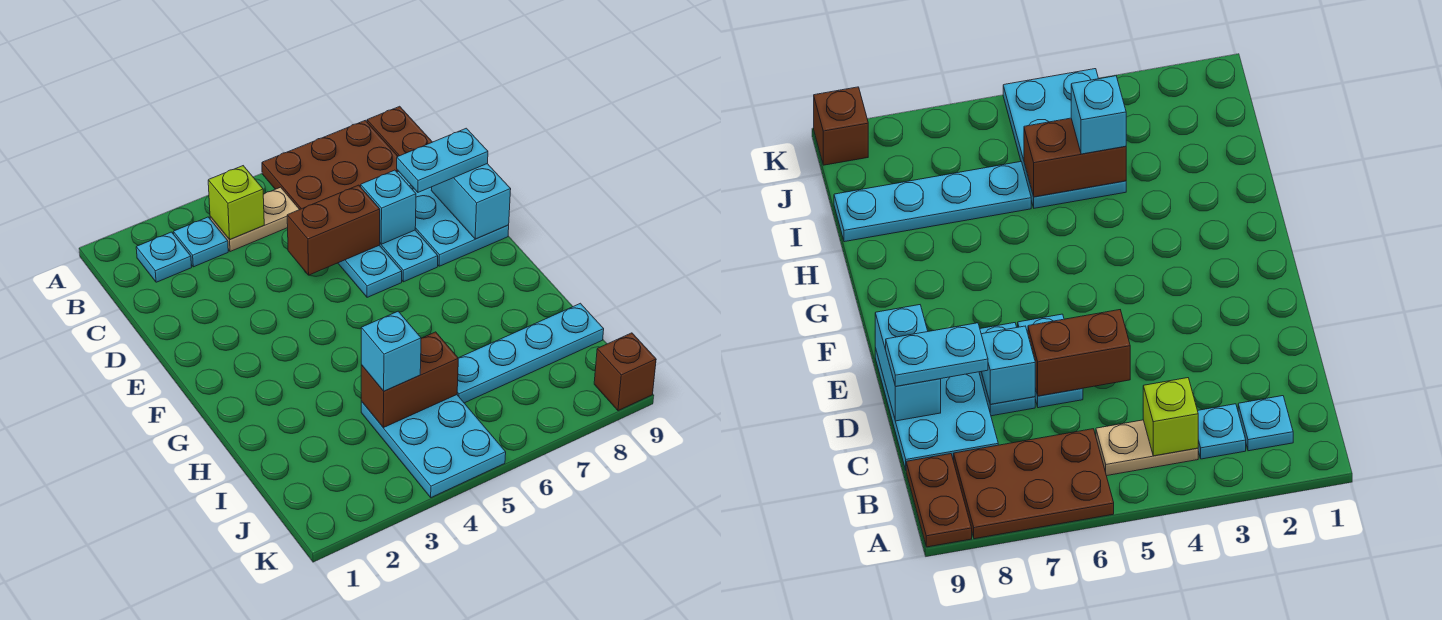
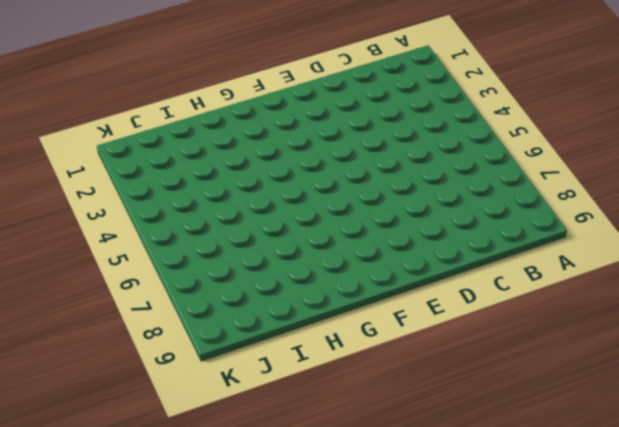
none -> brown 2x3 plate [262,120,398,209]
none -> brown 1x2 plate [367,106,432,156]
none -> cyan 1x1 plate [136,232,192,282]

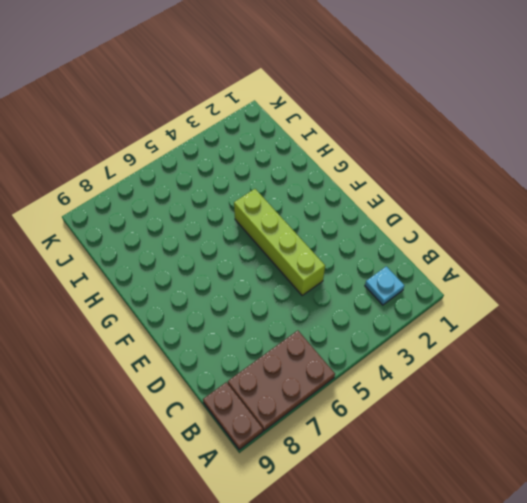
lime 1x4 brick [234,189,325,296] -> none
none -> cyan 1x1 plate [173,217,228,267]
none -> tan 1x2 plate [210,187,300,252]
none -> cyan 2x3 plate [397,171,509,266]

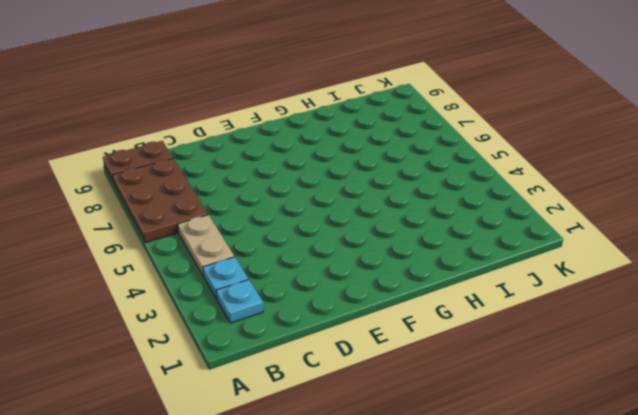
none -> cyan 2x3 plate [397,171,509,266]
none -> cyan 1x2 plate [338,245,402,297]
none -> cyan 1x2 plate [380,230,438,282]

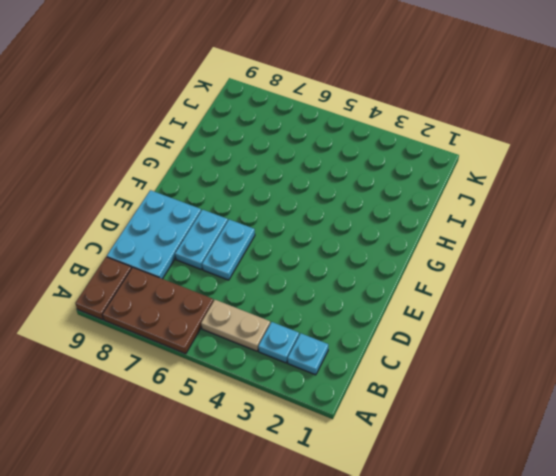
none -> cyan 2x3 plate [361,395,506,497]
none -> cyan 1x4 plate [457,303,604,403]
none -> brown 1x1 brick [594,333,656,411]

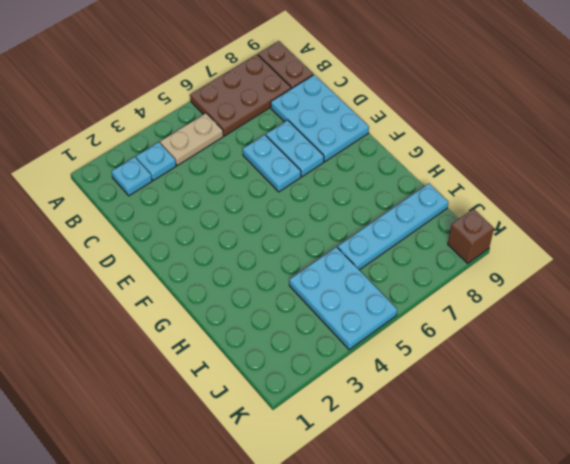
none -> lime 1x1 brick [208,166,264,240]
none -> brown 1x2 brick [287,185,380,275]
none -> cyan 1x1 brick [361,170,416,244]

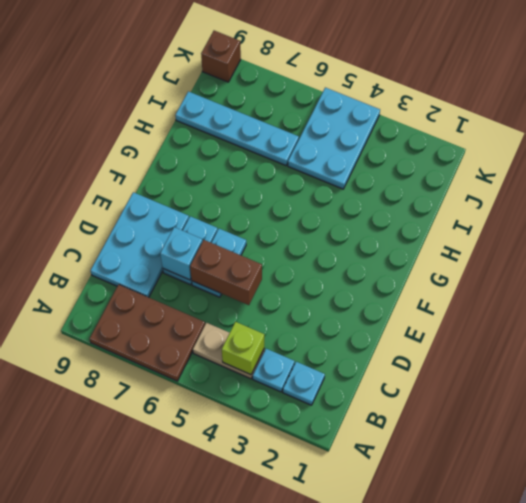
none -> brown 1x2 plate [367,106,432,156]
none -> cyan 1x2 brick [431,164,511,239]
none -> brown 1x2 brick [361,332,458,428]

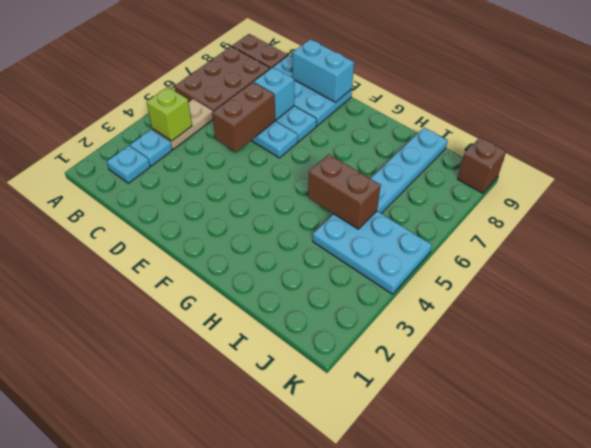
brown 1x2 brick [308,154,381,229] -> brown 1x2 brick turned to [361,332,458,428]
none -> cyan 1x2 plate [397,128,488,192]
none -> cyan 1x1 brick [361,311,421,391]

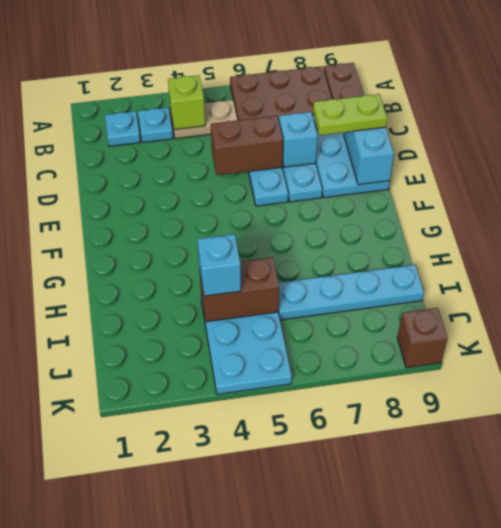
lime 1x2 plate [313,94,387,135] -> cyan 1x2 plate [397,128,488,192]

